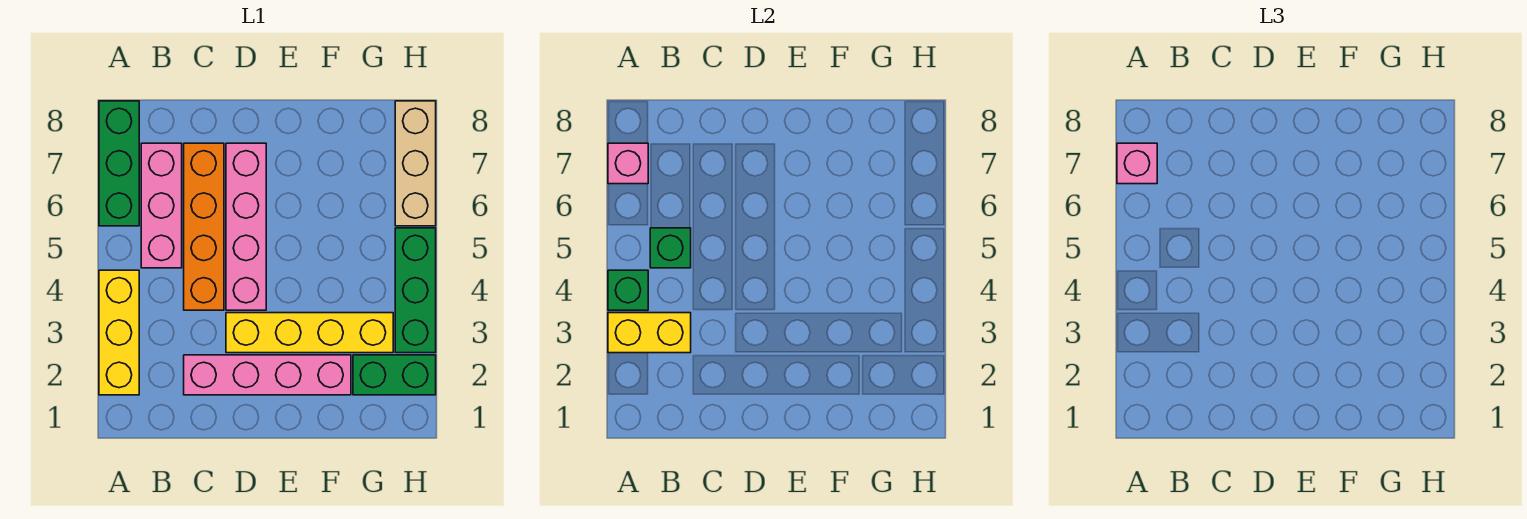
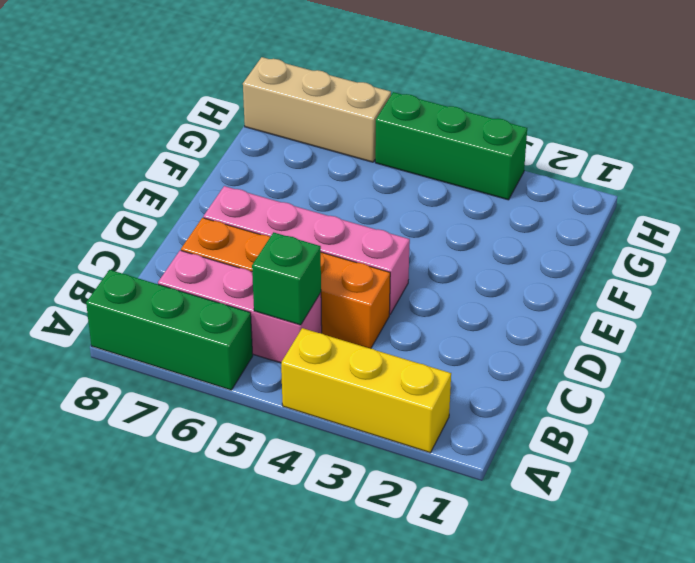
none -> pink 1x4 brick [184,355,351,395]
none -> yellow 1x4 brick [226,313,393,353]
none -> green 1x2 brick [353,355,436,395]

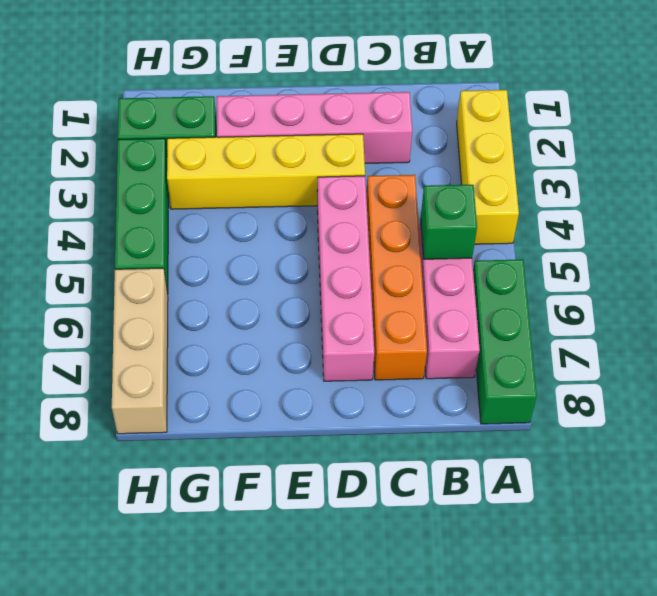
none -> yellow 1x2 brick [608,313,691,353]
none -> green 1x1 brick [608,270,648,310]
none -> pink 1x1 brick [608,143,648,184]

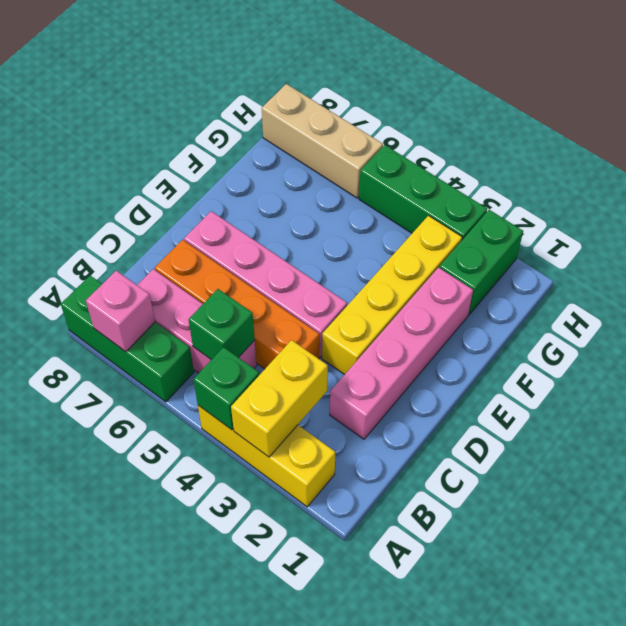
none -> pink 1x1 brick [1117,143,1157,184]

